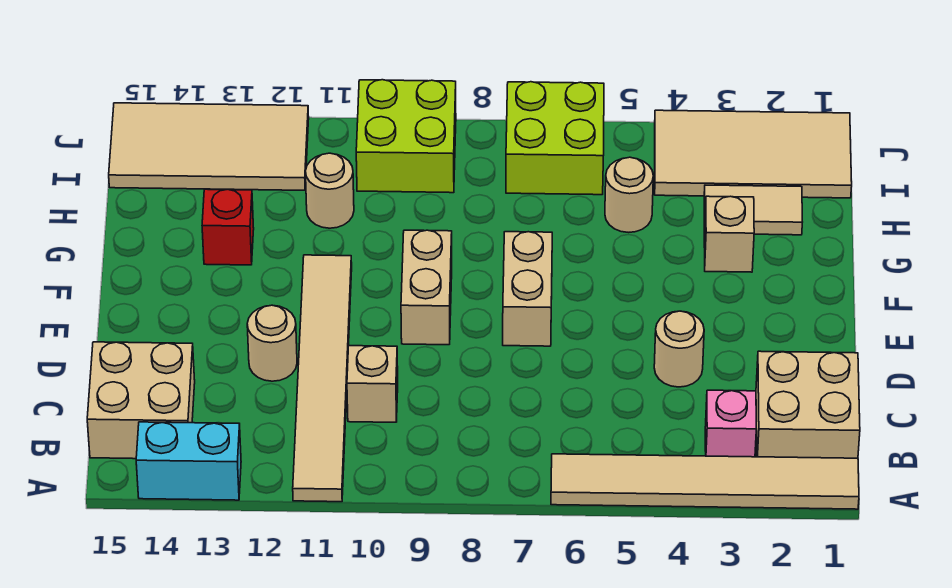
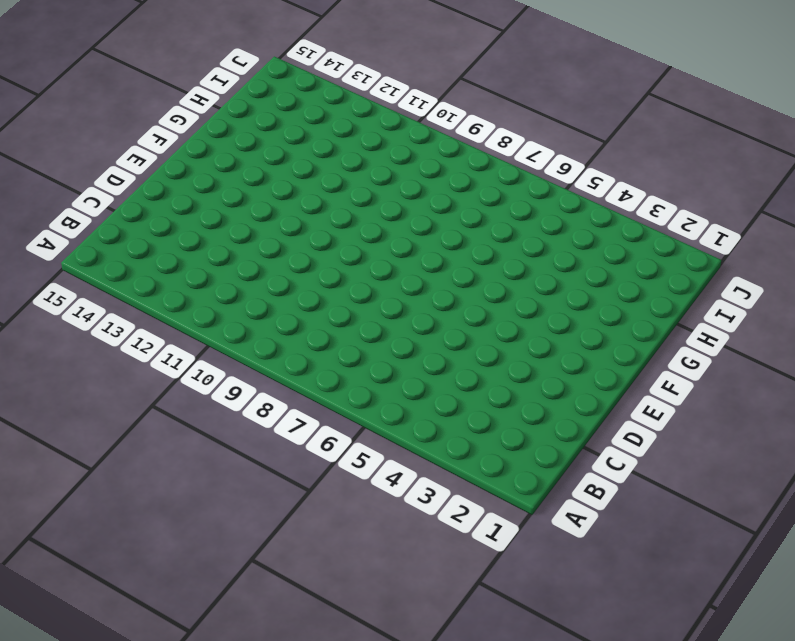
none -> tan 1x6 tile [551,454,859,509]
none -> tan 1x6 tile [293,255,352,502]
none -> cyan 1x2 brick [136,422,241,500]

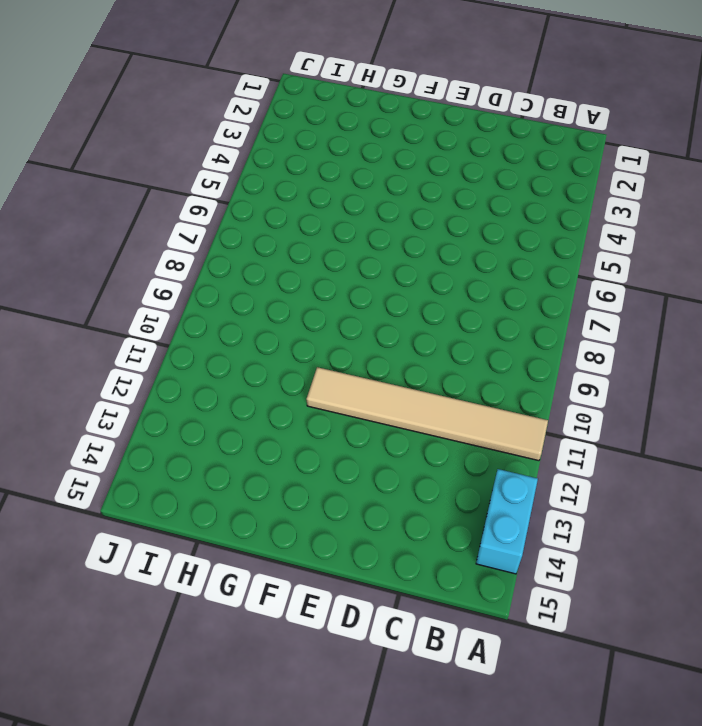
none -> tan 1x6 tile [551,454,859,509]
none -> tan 2x2 brick [756,351,860,458]
none -> pink 1x1 brick [705,390,756,457]

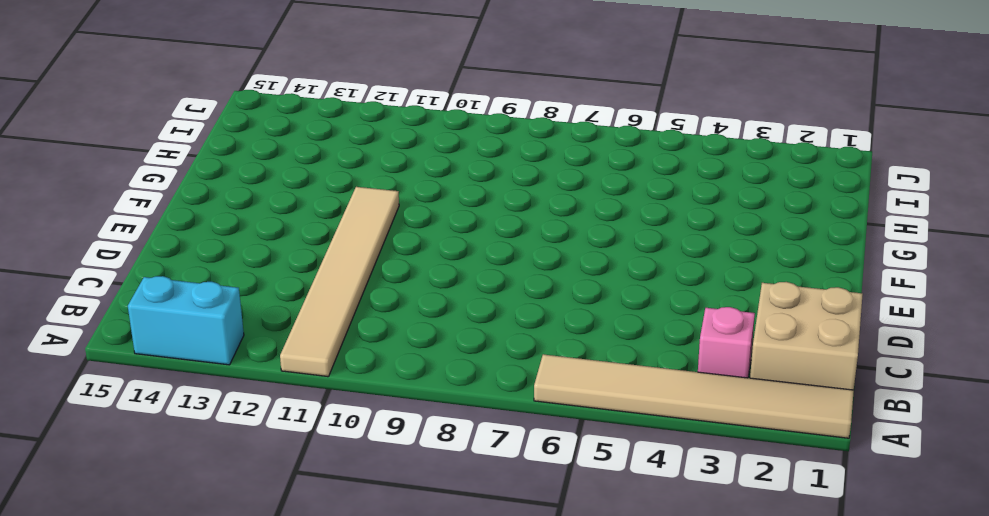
none -> tan 2x2 brick [87,342,195,459]
none -> tan 1x1 brick [347,346,398,422]
none -> tan 1x1 round brick [654,311,704,387]

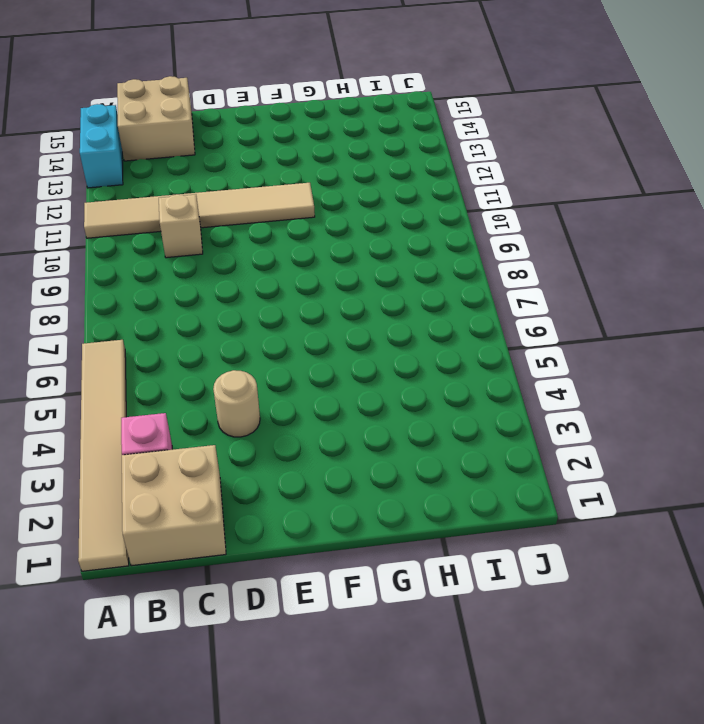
none -> tan 1x1 round brick [247,305,297,381]
none -> tan 1x2 brick [503,232,552,346]
none -> tan 1x2 brick [401,230,452,345]

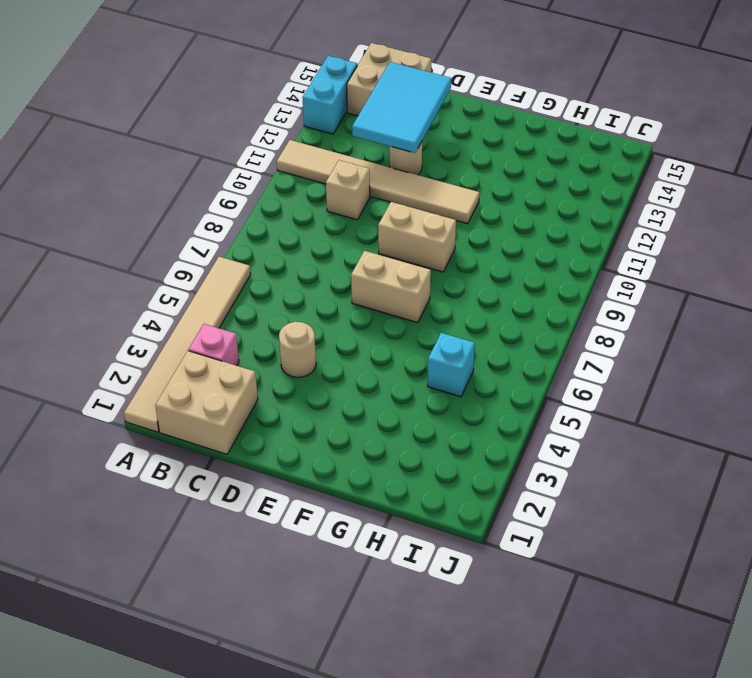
cyan 2x3 tile [352,62,451,153] -> none
cyan 1x1 brick [428,333,475,397] -> tan 1x1 round brick [605,157,653,232]
none -> tan 1x1 brick [704,196,754,272]
none -> red 1x1 brick [202,189,254,265]
none -> tan 1x2 tile [704,185,802,235]

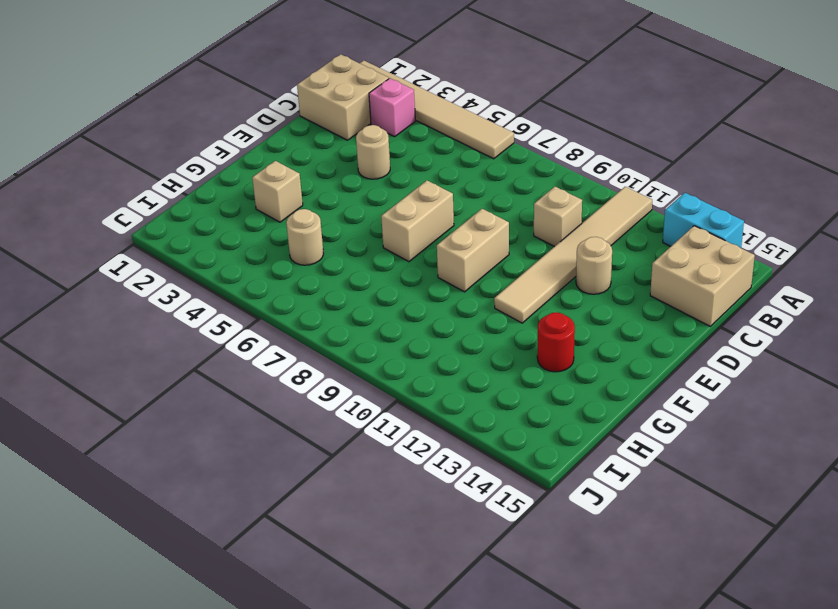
red 1x1 round brick [537,312,575,372] -> red 1x1 brick [202,189,254,265]
none -> tan 1x2 tile [704,185,802,235]
none -> tan 1x1 round brick [306,153,354,228]
none -> tan 2x4 tile [655,110,852,198]

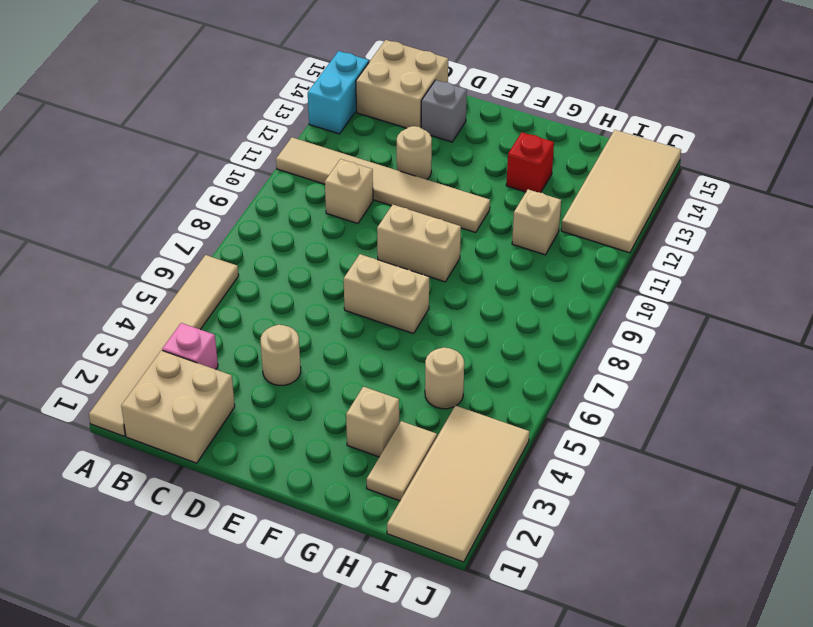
grey 1x1 brick [421,80,467,142] -> none
tan 1x1 brick [512,189,561,255] -> tan 1x1 round brick [306,153,354,228]
none -> lime 2x2 brick [506,82,604,195]
none -> lime 2x2 brick [356,80,456,193]

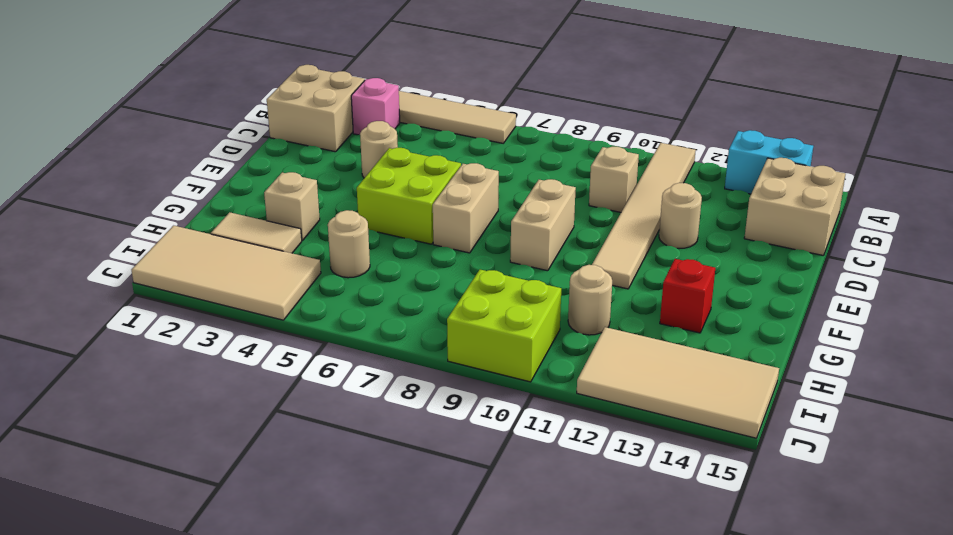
lime 2x2 brick [357,148,461,244] -> lime 2x2 brick moved to [506,82,604,195]

